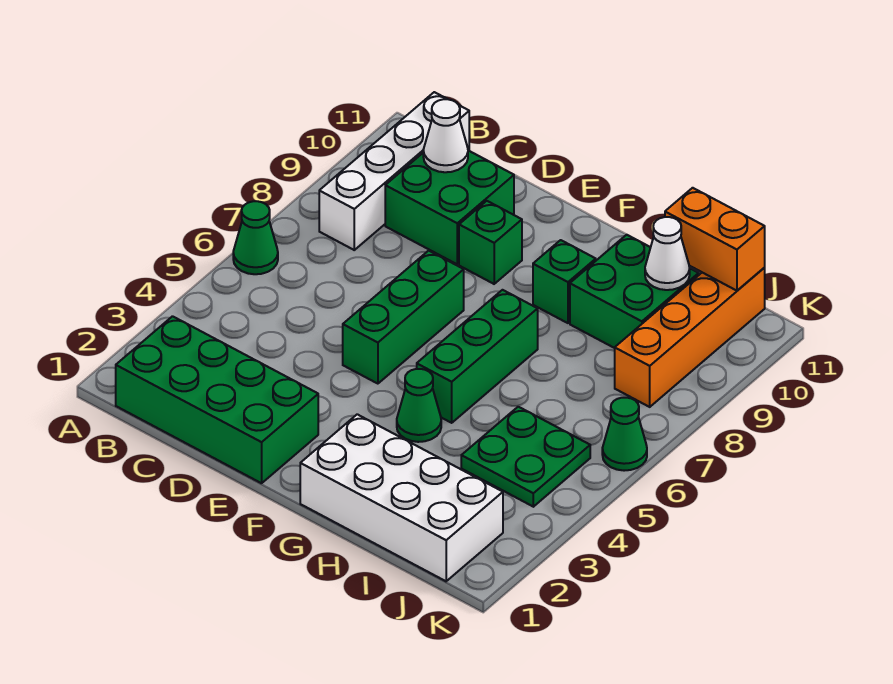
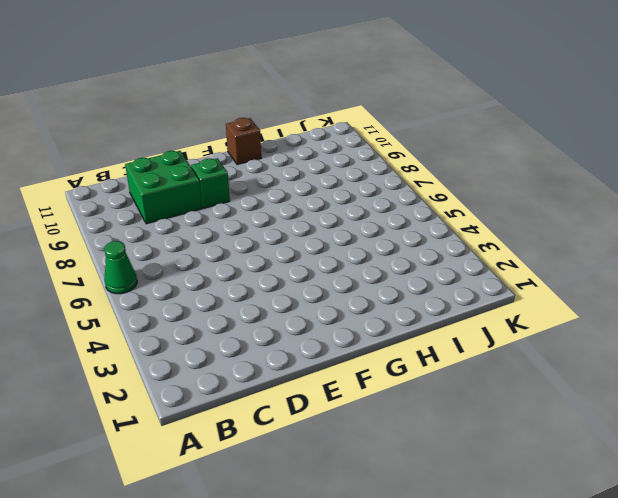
brown 1x1 brick [226,118,261,165] -> none
none -> green 2x4 brick [116,316,318,483]
none -> white 1x4 brick [319,92,469,250]
none -> green 1x3 brick [343,251,464,384]

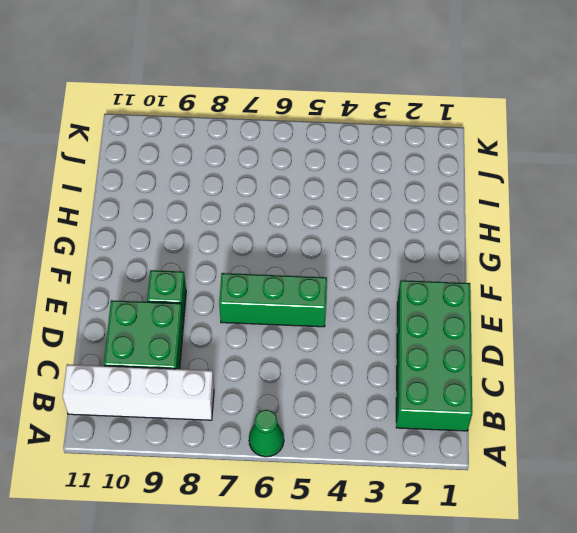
none -> white 2x4 brick [300,414,503,581]
none -> green 1x1 cone [397,369,441,442]
none -> green 1x3 brick [417,290,538,423]

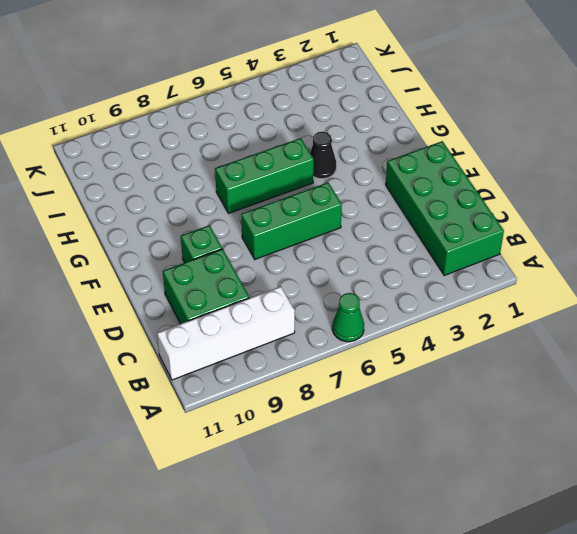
black 1x1 cone [310,132,337,179] -> green 1x1 cone [397,369,441,442]
none -> white 2x4 brick [300,414,503,581]
none -> green 1x1 brick [533,240,596,323]
none -> green 2x2 brick [570,235,699,348]

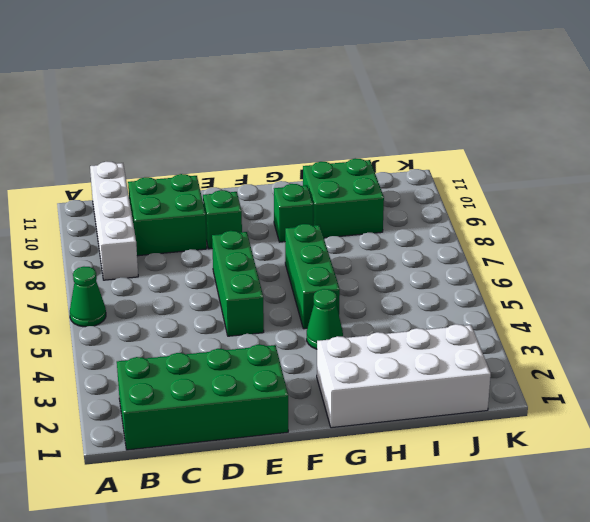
none -> green 2x2 plate [461,407,590,507]
none -> orange 1x4 brick [615,268,765,407]
none -> green 1x1 cone [602,398,647,471]

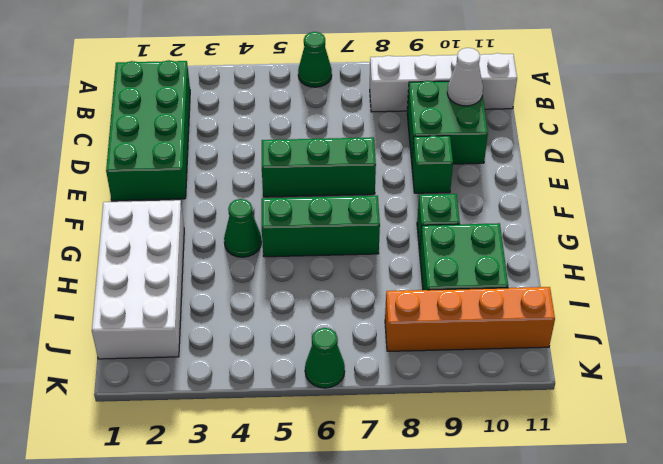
none -> green 2x2 plate [461,407,590,507]
none -> white 1x1 cone [645,217,690,290]
none -> orange 1x2 brick [665,188,765,291]

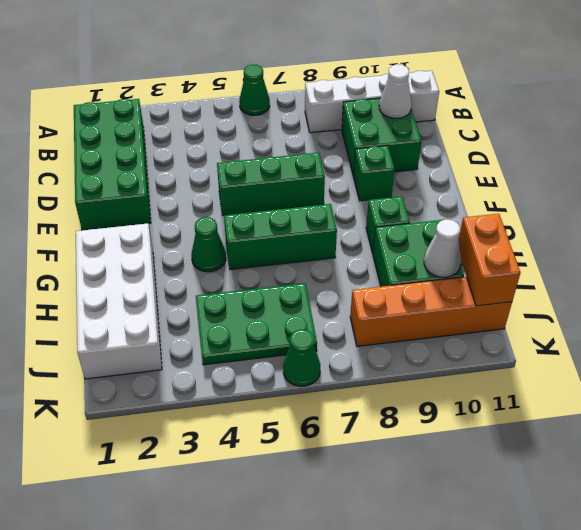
green 2x3 plate [196,283,317,365] -> green 2x2 plate [461,407,590,507]

